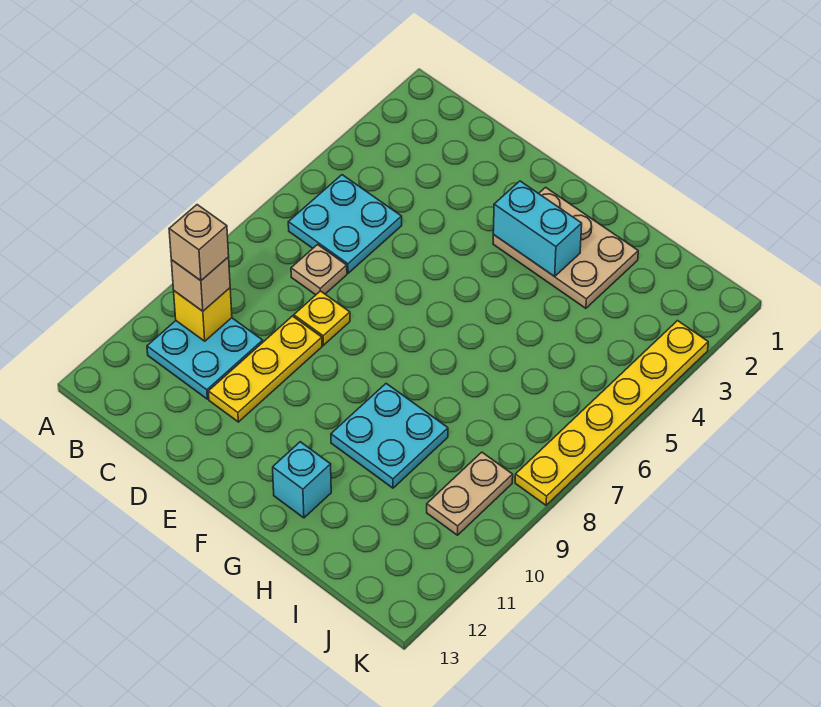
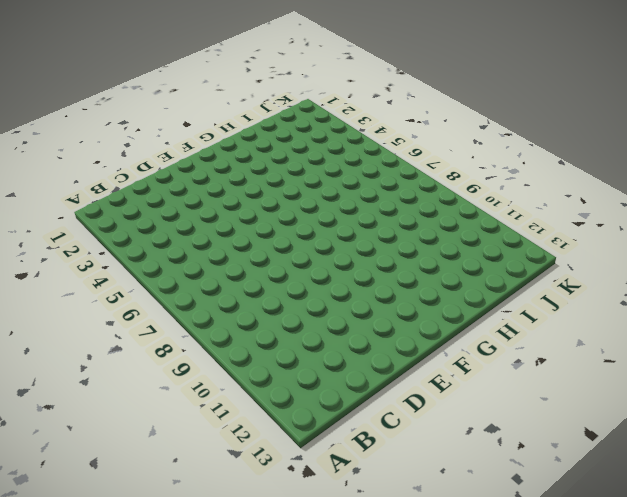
none -> cyan 2x2 plate [288,175,402,273]
none -> cyan 2x2 plate [147,318,263,399]
none -> tan 1x1 plate [291,245,347,295]

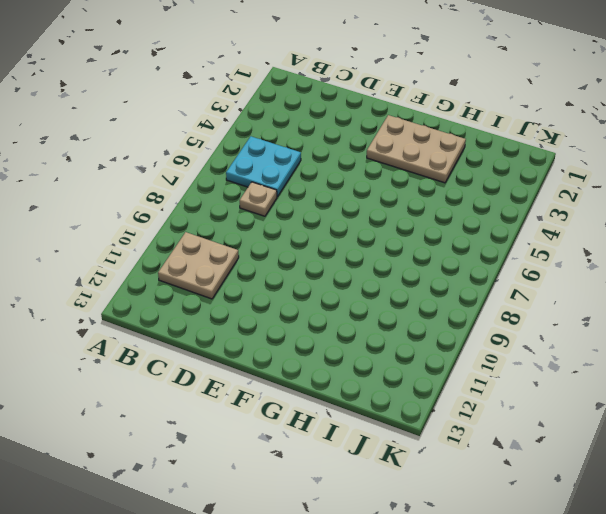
tan 2x2 plate [158,232,239,299] -> cyan 2x2 plate [147,318,263,399]
none -> yellow 1x1 plate [294,291,350,345]
none -> yellow 1x3 plate [208,316,322,422]
none -> cyan 2x2 plate [331,384,448,488]

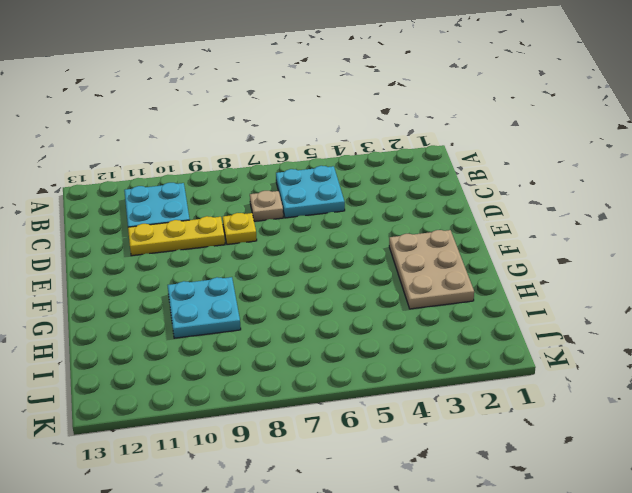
none -> cyan 1x1 brick [273,442,331,518]
none -> tan 1x2 plate [427,452,513,535]
none -> yellow 1x6 plate [515,321,708,505]

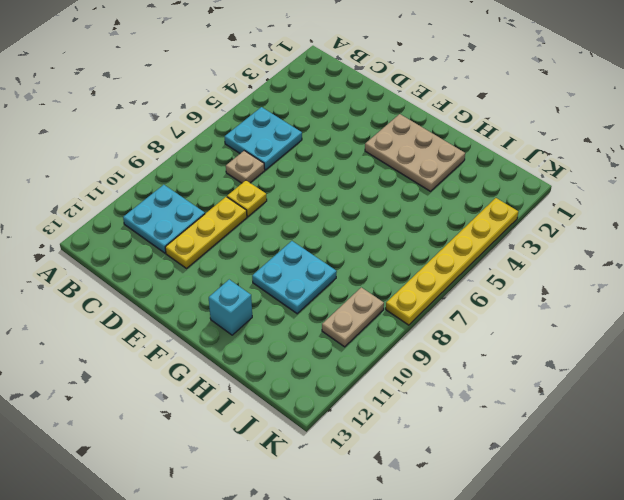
none -> yellow 1x1 brick [174,288,232,341]
none -> cyan 1x2 brick [493,181,582,277]
none -> tan 1x1 brick [171,257,230,311]

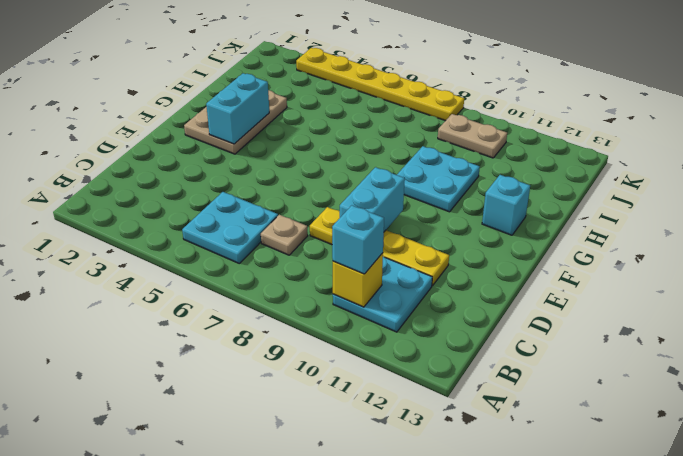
cyan 1x1 brick [332,205,384,274] -> tan 1x1 brick [171,257,230,311]
cyan 1x2 brick [340,167,405,232] -> none
none -> tan 1x1 brick [169,205,229,281]

